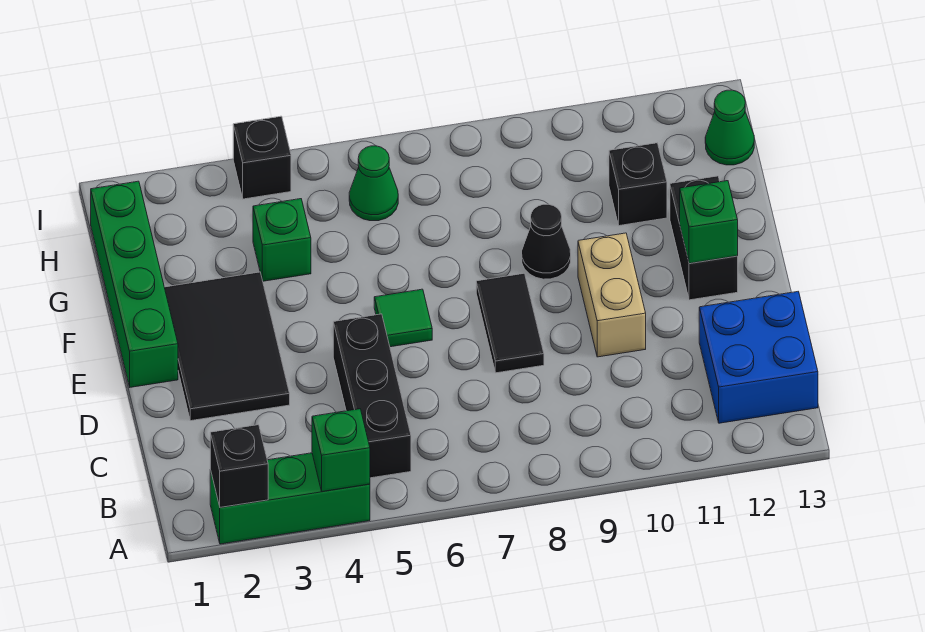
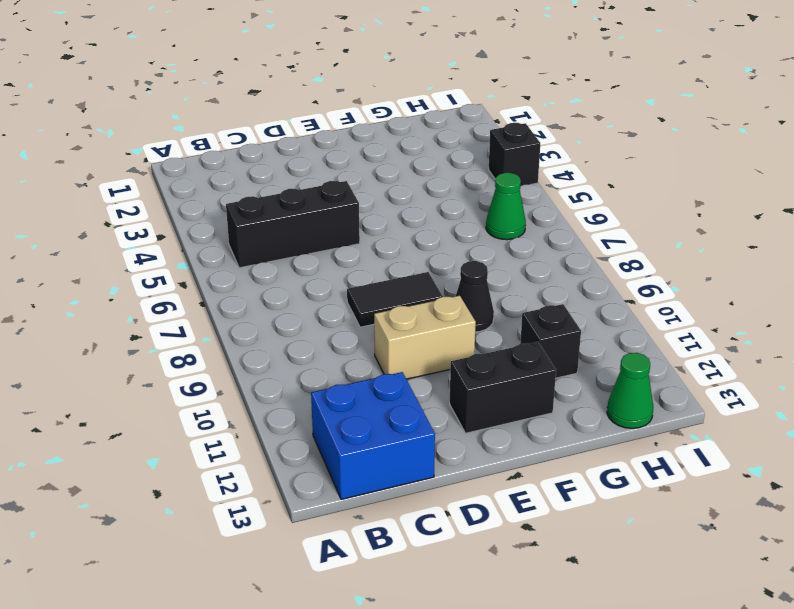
none -> green 1x3 brick [210,453,370,544]
none -> black 2x3 tile [164,272,290,421]
none -> green 1x4 brick [91,181,178,387]

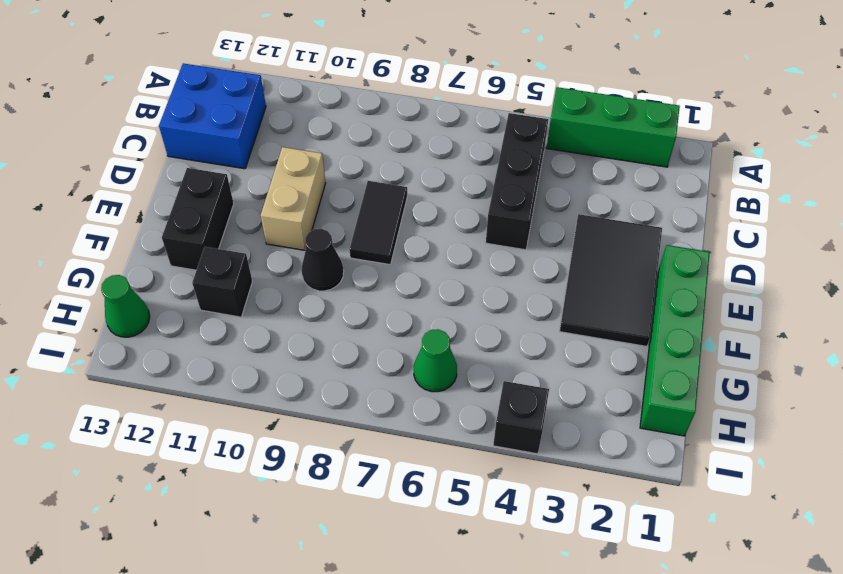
none -> green 1x1 tile [374,289,432,347]
none -> green 1x1 brick [253,199,311,281]
none -> black 1x1 brick [210,425,268,507]

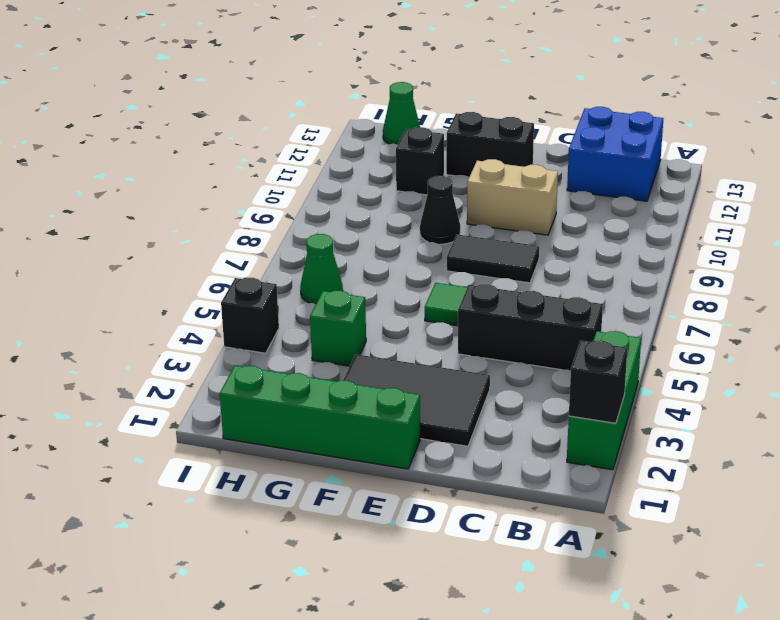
none -> green 1x1 brick [312,409,370,491]
none -> green 1x1 brick [680,181,738,263]

